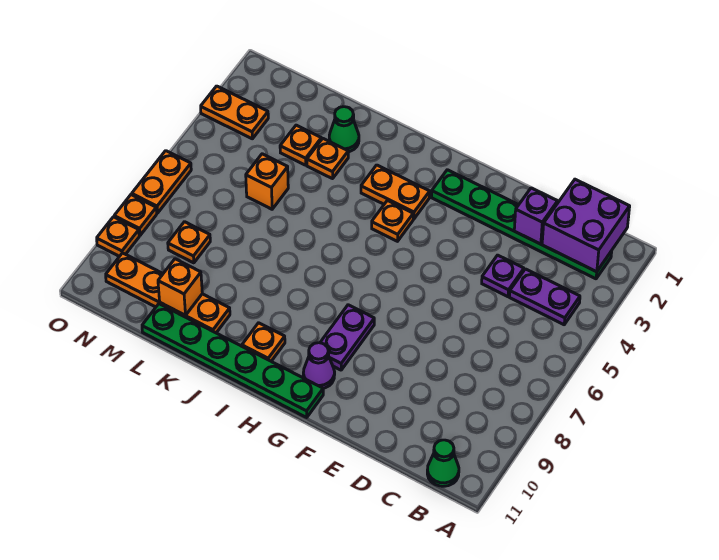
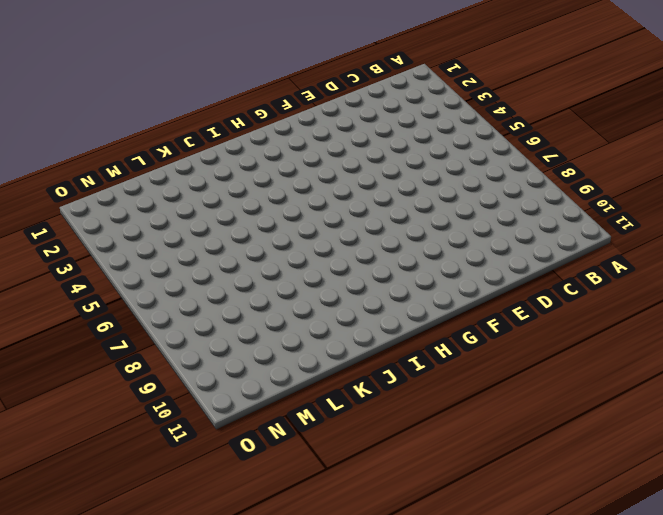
none -> green 1x6 plate [432,170,612,279]
none -> purple 1x2 plate [510,269,580,325]
none -> green 1x1 cone [427,440,459,486]

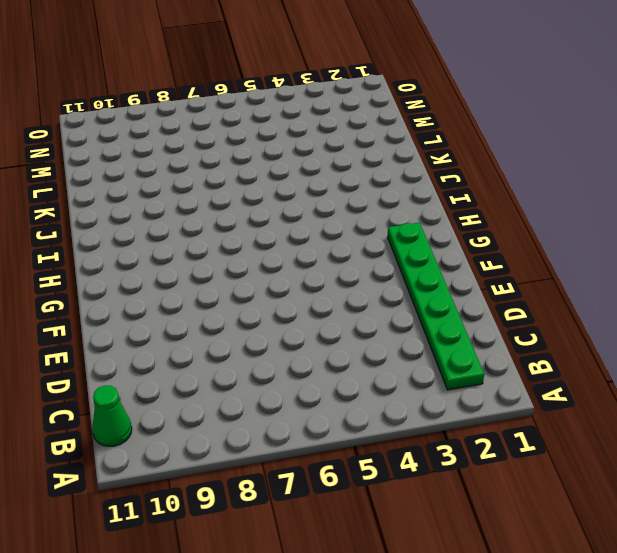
none -> purple 1x2 plate [510,269,580,325]
none -> purple 1x1 plate [482,255,524,297]
none -> purple 1x2 plate [320,305,374,370]

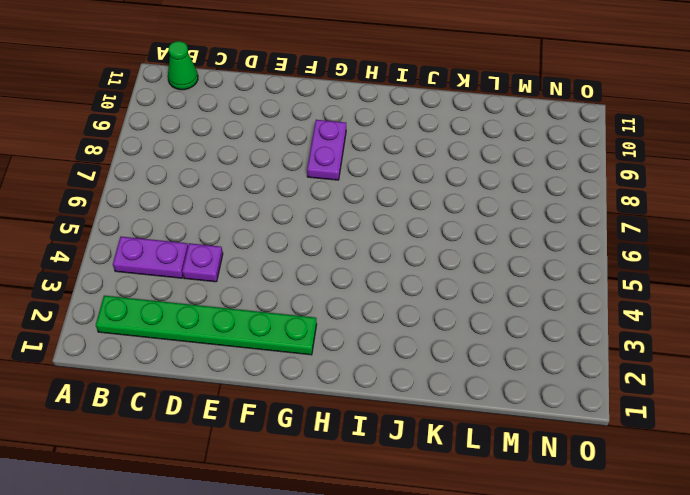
none -> purple 1x1 cone [303,343,335,388]
none -> green 1x6 plate [142,304,323,417]
none -> orange 1x2 plate [361,165,430,219]

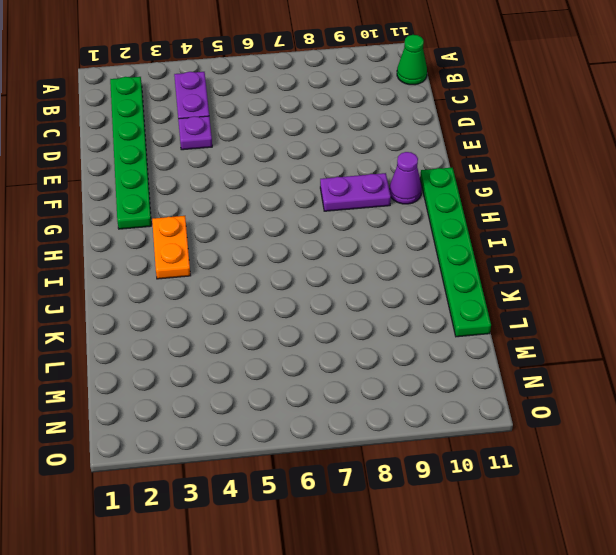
none -> orange 1x1 plate [372,201,413,241]
none -> orange 1x1 plate [242,323,285,361]
none -> green 1x1 cone [329,107,359,152]

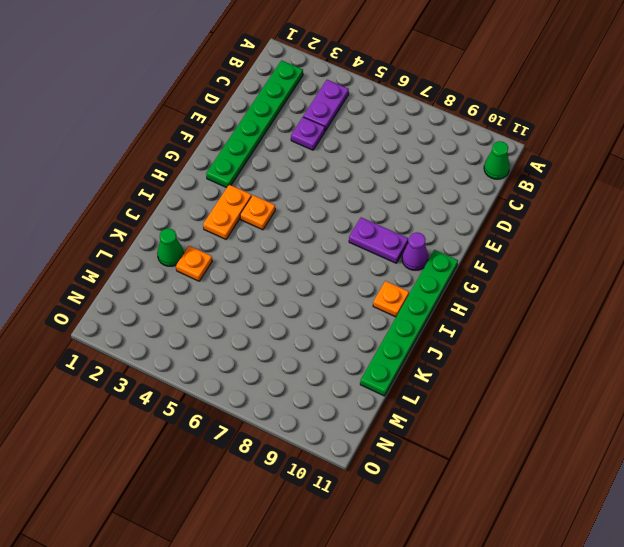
none -> orange 1x4 plate [106,253,230,333]
none -> orange 1x1 plate [280,125,321,165]
none -> orange 1x1 brick [246,154,288,209]

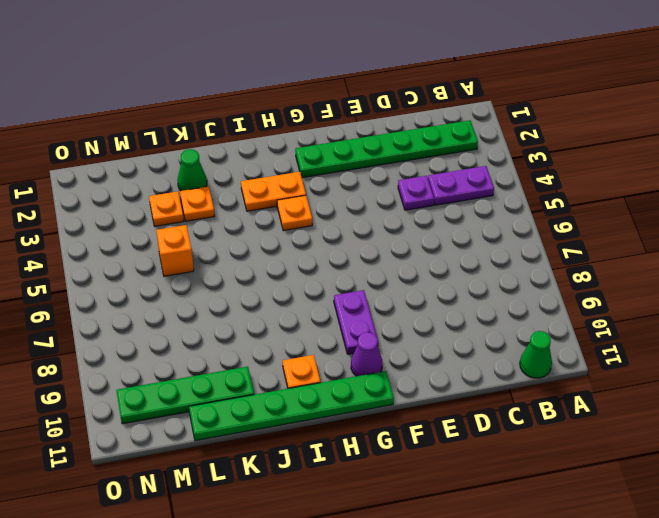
green 1x4 plate [116,367,254,424] -> orange 1x4 plate [106,253,230,333]
none -> orange 1x1 plate [168,222,210,263]
none -> orange 1x2 plate [201,86,268,139]
none -> orange 1x2 plate [132,151,191,213]

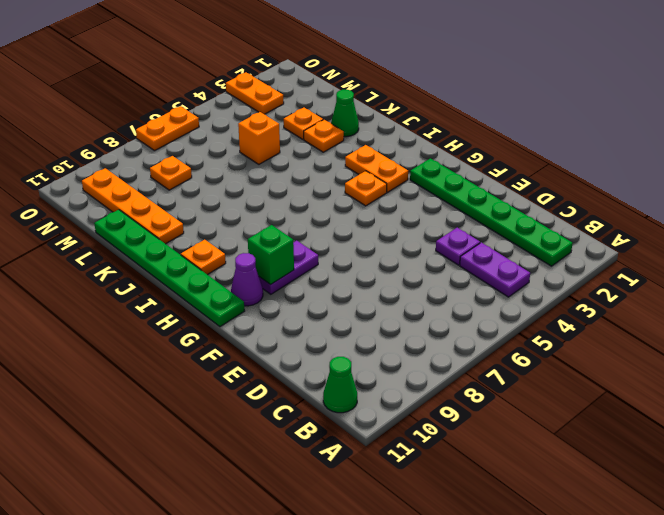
green 1x1 brick [248,225,294,285] -> none
none -> orange 1x1 plate [114,195,157,235]
none -> orange 1x1 plate [97,217,139,256]
none -> purple 2x2 brick [542,179,630,272]

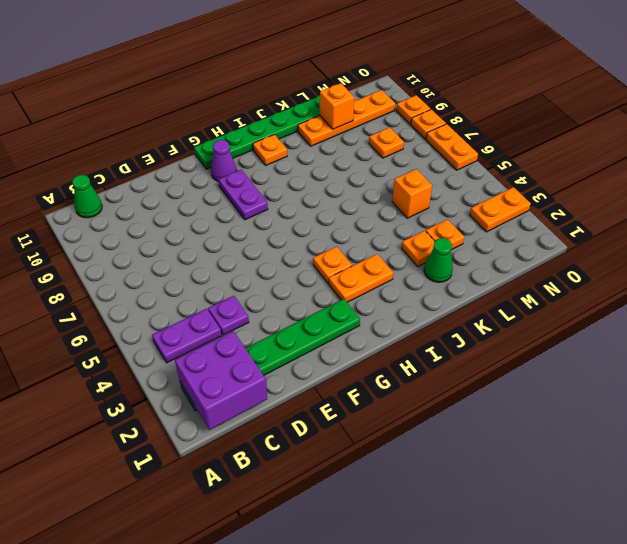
none -> purple 1x1 brick [514,188,558,244]

